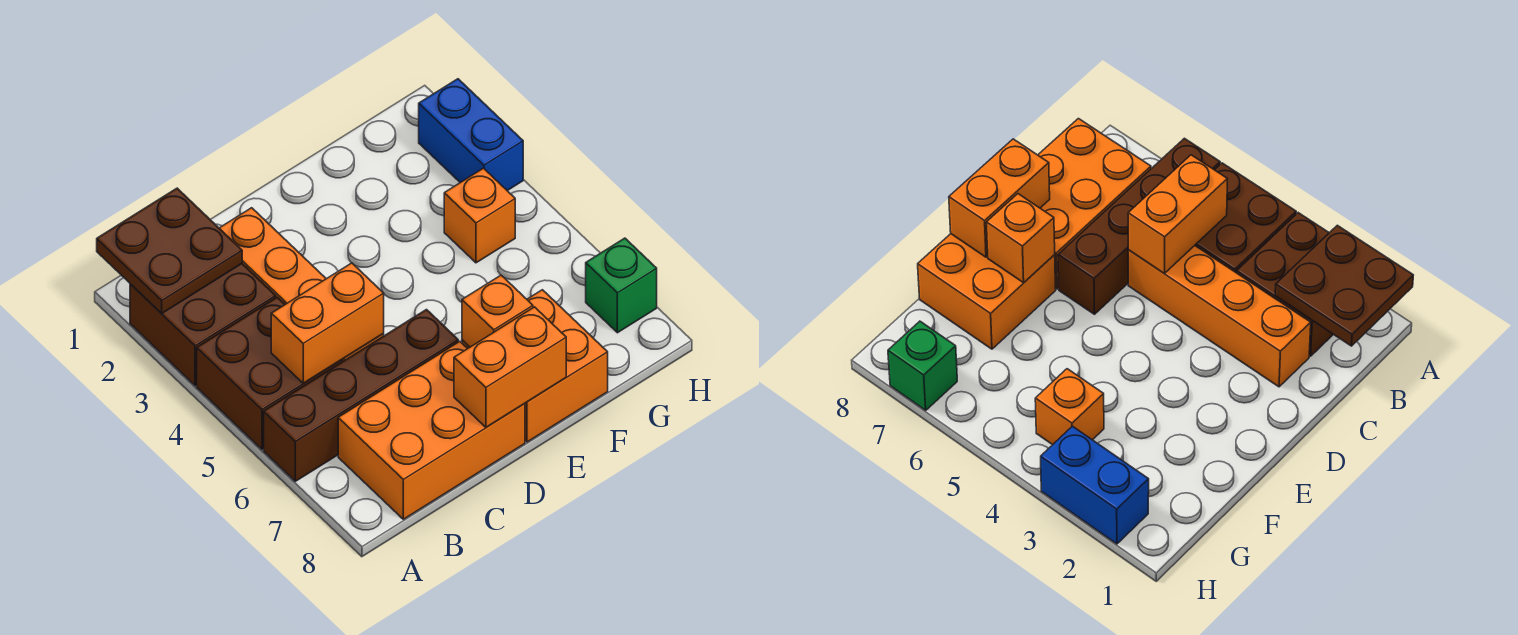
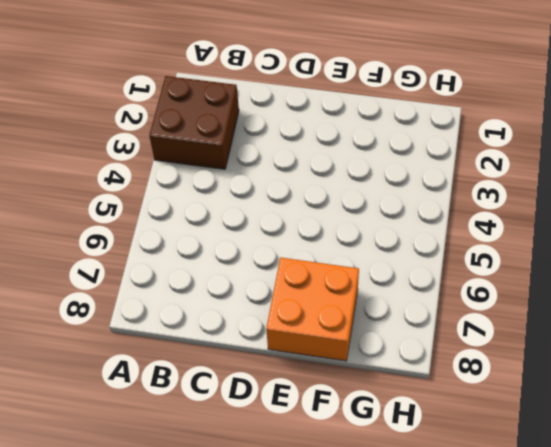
none -> brown 2x2 brick [197,297,342,449]
none -> brown 1x4 brick [264,310,458,481]
none -> orange 2x3 brick [338,341,525,519]

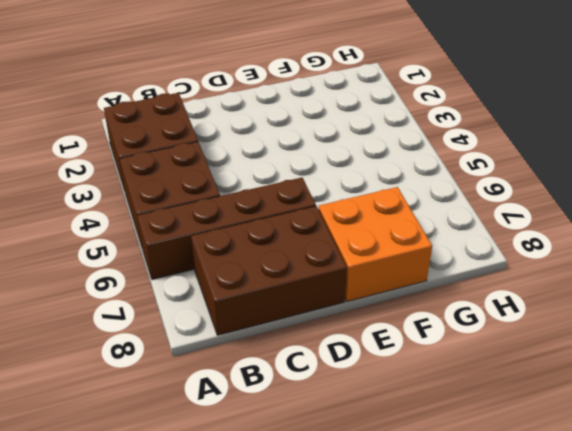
brown 2x3 brick [191,206,347,335] -> orange 2x3 brick [338,341,525,519]
none -> orange 1x4 brick [219,208,384,362]
none -> orange 1x1 brick [444,168,515,263]
none -> blue 1x2 brick [419,79,523,191]

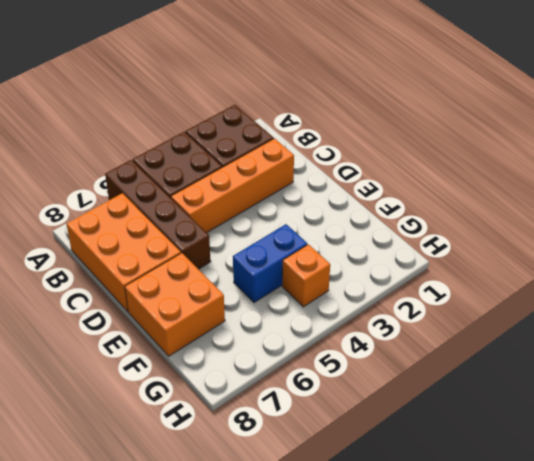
blue 1x2 brick [233,224,307,303] -> blue 1x2 brick moved to [419,79,523,191]
none -> green 1x1 brick [586,238,657,333]
none -> brown 2x2 plate [97,188,242,313]
none -> orange 1x2 brick [271,263,384,383]

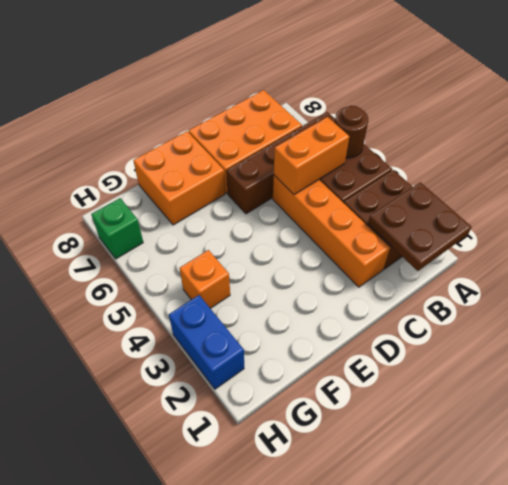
brown 1x1 round brick [335,106,368,158] -> none
none -> orange 1x2 brick [454,307,566,427]
none -> orange 1x1 brick [462,275,533,347]

